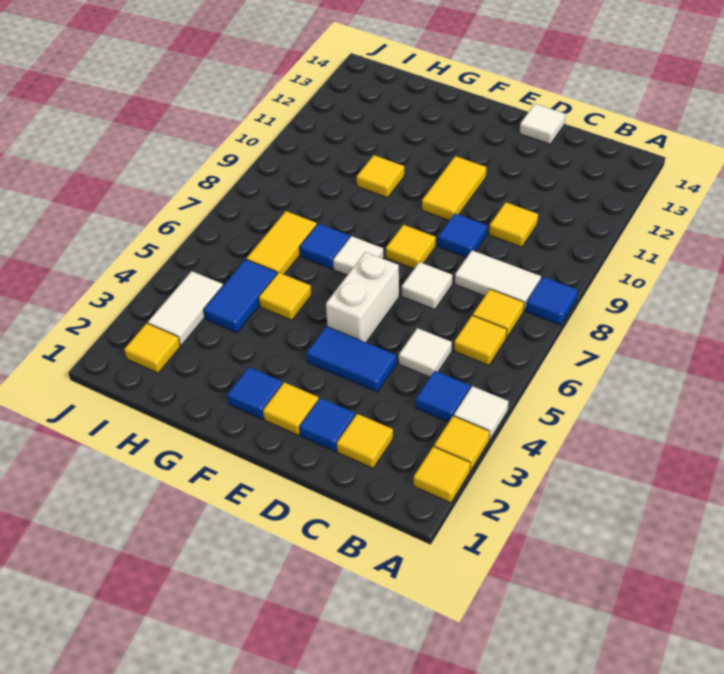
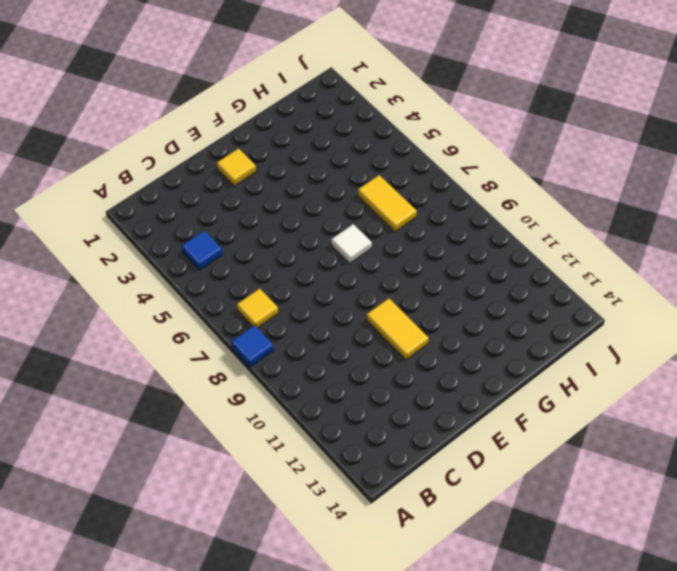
none -> yellow 1x1 tile [414,447,470,503]
none -> yellow 1x1 tile [434,416,490,471]
none -> white 1x1 tile [454,386,509,439]

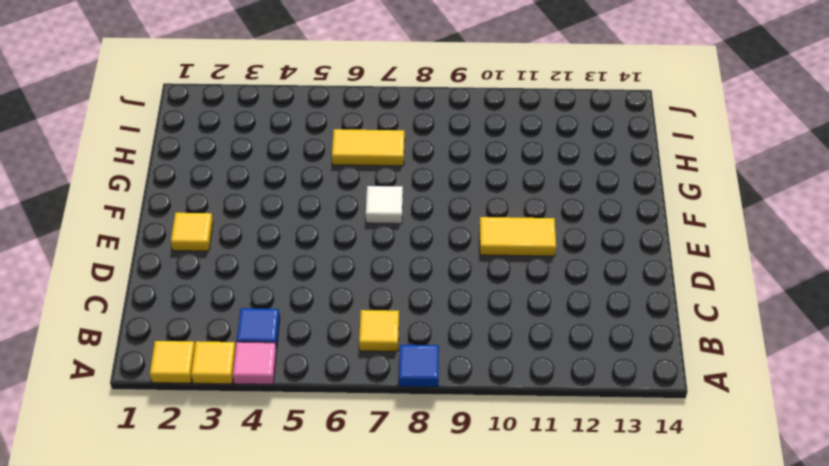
pink 1x1 tile [233,342,277,384] -> white 1x1 tile [454,386,509,439]
none -> yellow 1x1 tile [454,315,507,365]
none -> white 1x2 tile [455,250,541,311]
none -> yellow 1x1 tile [337,414,393,468]

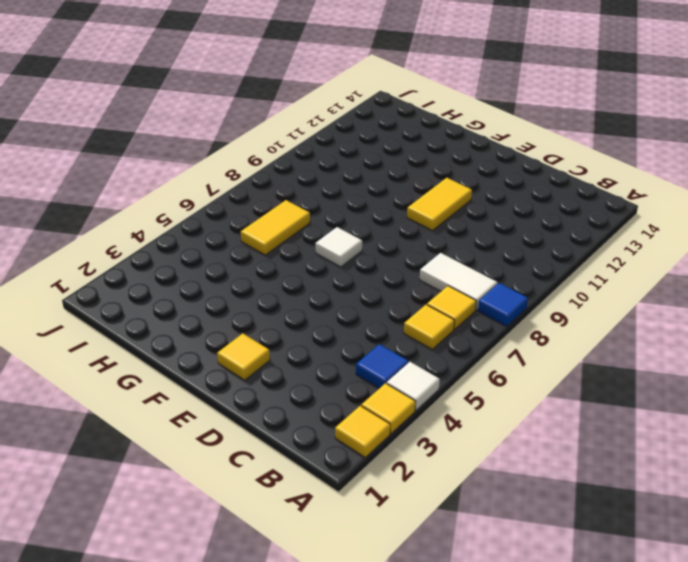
none -> yellow 1x1 tile [337,414,393,468]
none -> white 1x1 tile [399,328,452,377]
none -> yellow 1x1 tile [489,202,538,247]

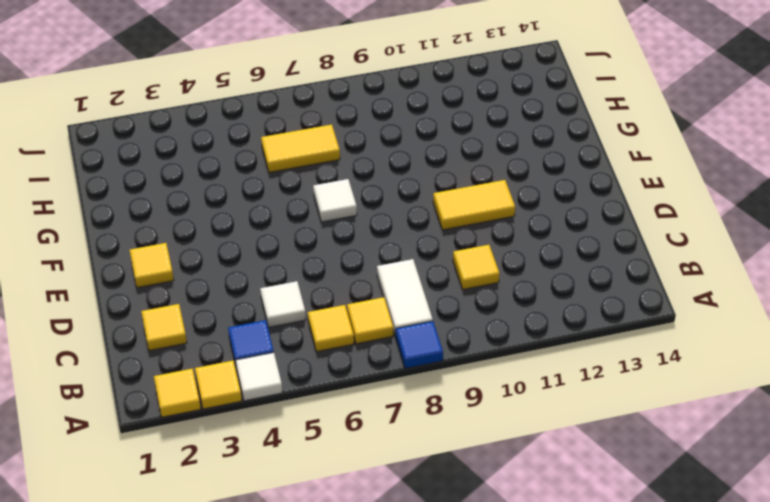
none -> blue 1x1 tile [300,398,355,452]
none -> blue 1x2 tile [307,327,396,392]
none -> white 1x1 tile [402,262,452,309]

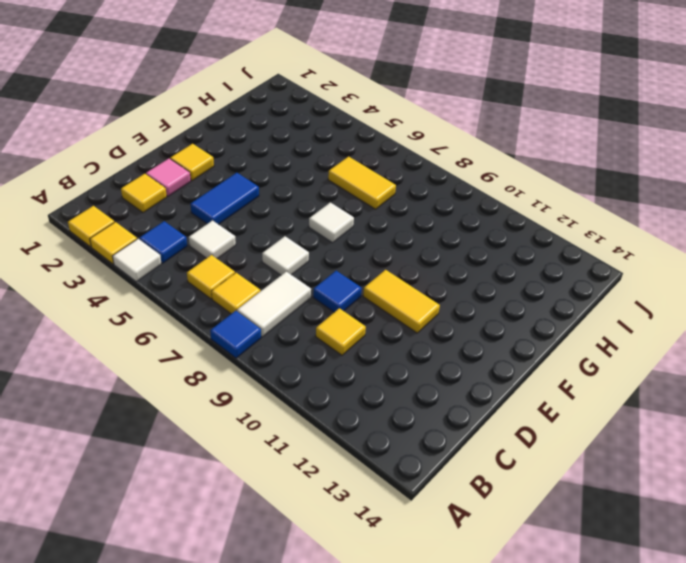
pink 1x1 tile [146,158,191,196] -> blue 1x1 tile [300,398,355,452]
none -> white 1x1 tile [520,104,566,144]
none -> white 1x2 brick [326,252,399,342]
none -> yellow 1x1 tile [386,225,436,269]

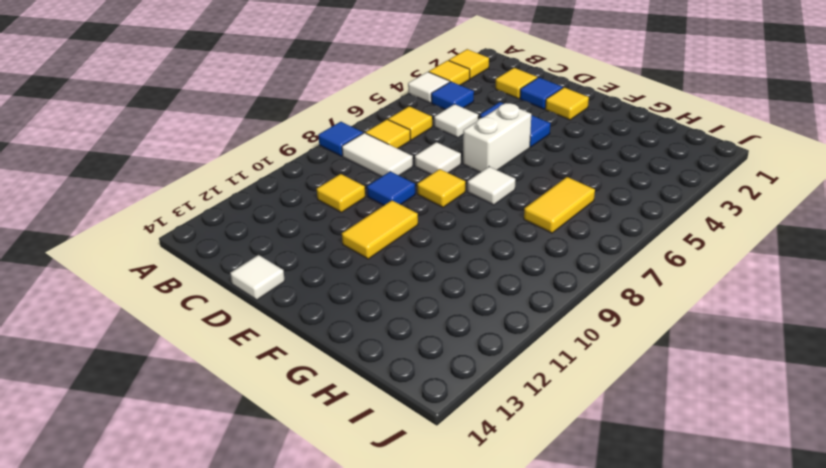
none -> blue 1x1 tile [227,367,283,419]
none -> yellow 1x1 tile [259,273,311,320]
none -> blue 1x1 tile [300,224,350,269]

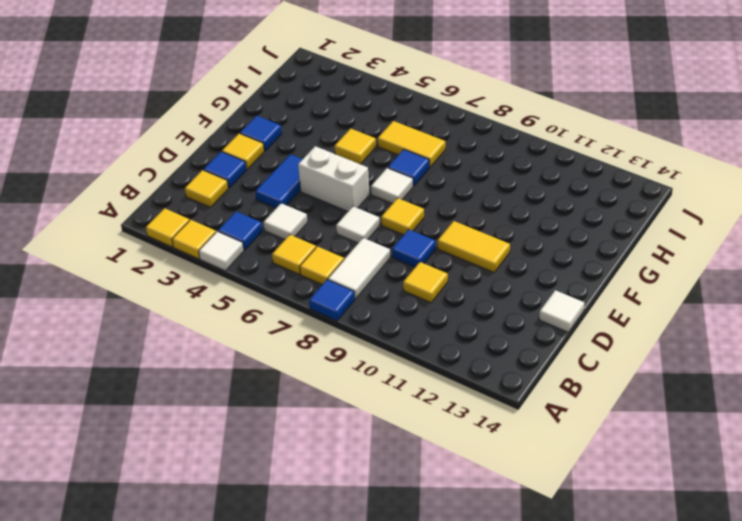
none -> yellow 1x1 tile [357,155,404,198]
none -> blue 1x2 tile [204,259,277,333]
none -> yellow 1x1 tile [124,323,180,373]

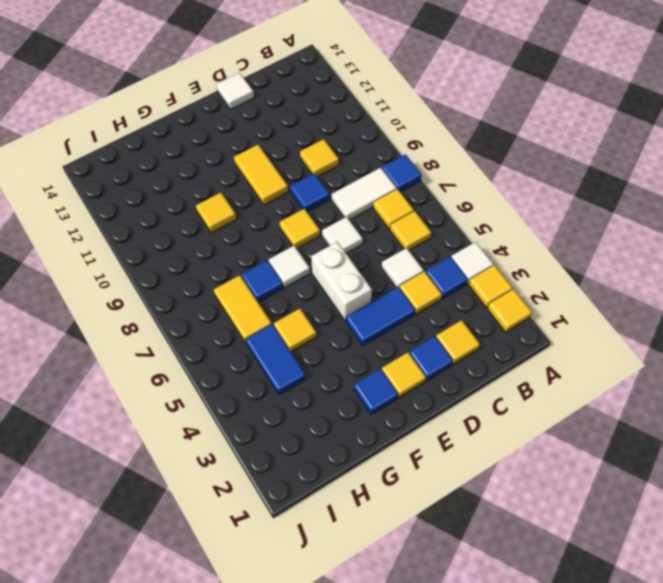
yellow 1x1 tile [399,272,442,314] -> yellow 1x1 tile moved to [124,323,180,373]
none -> white 1x2 tile [148,271,223,345]

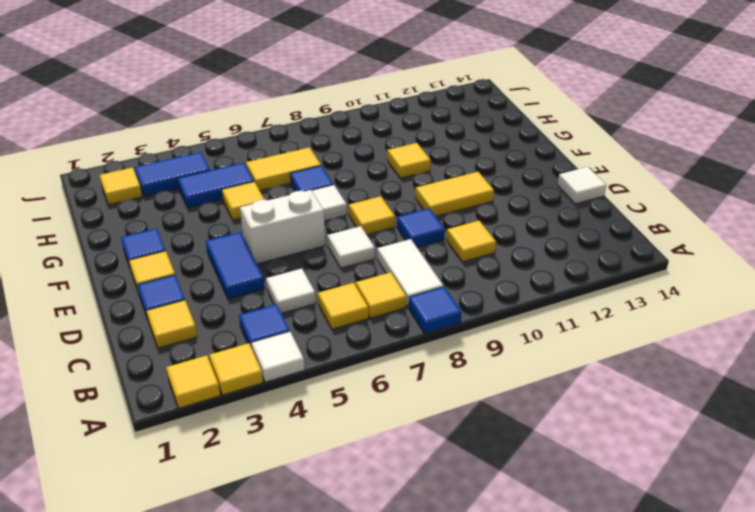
blue 1x2 tile [135,152,210,196] -> white 1x2 tile [148,271,223,345]

